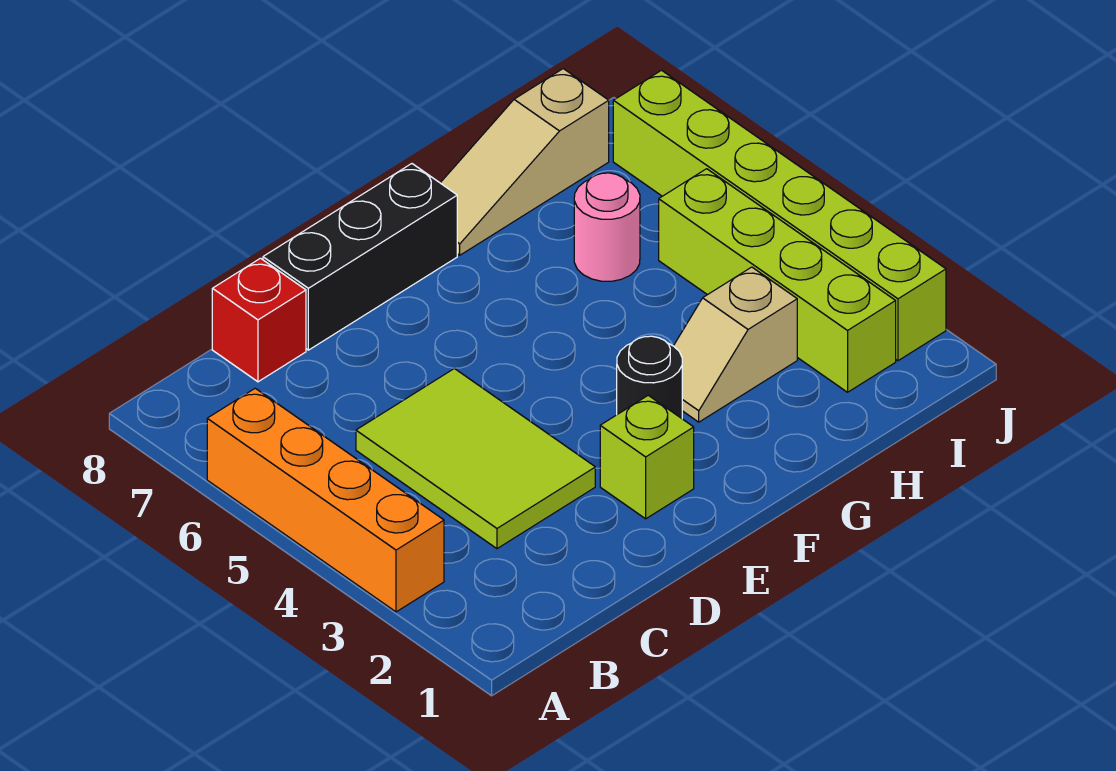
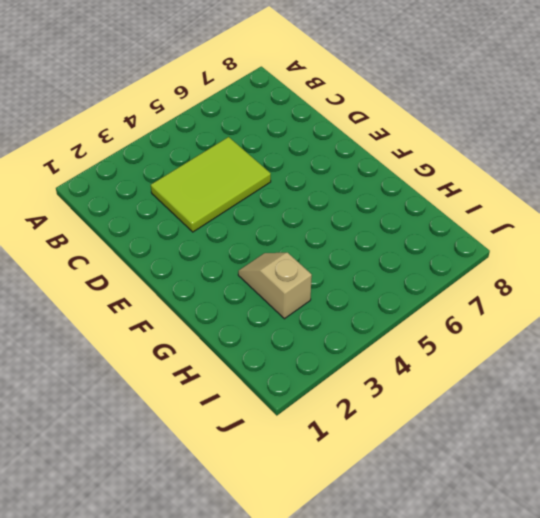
none -> orange 1x4 brick [207,388,444,612]
none -> red 1x1 brick [212,258,306,382]

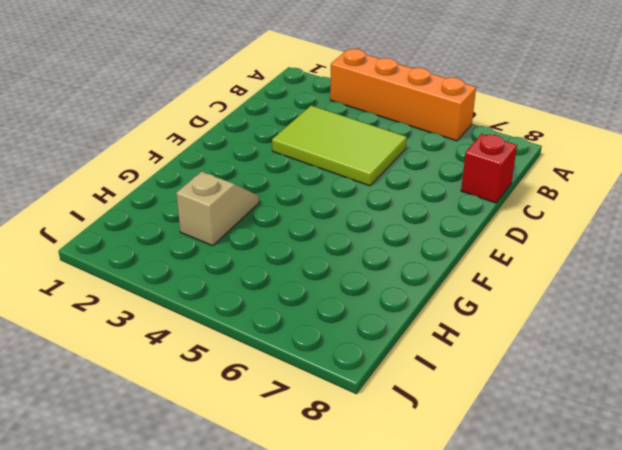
none -> black 1x3 brick [263,164,457,350]
none -> lime 1x1 brick [600,395,694,519]

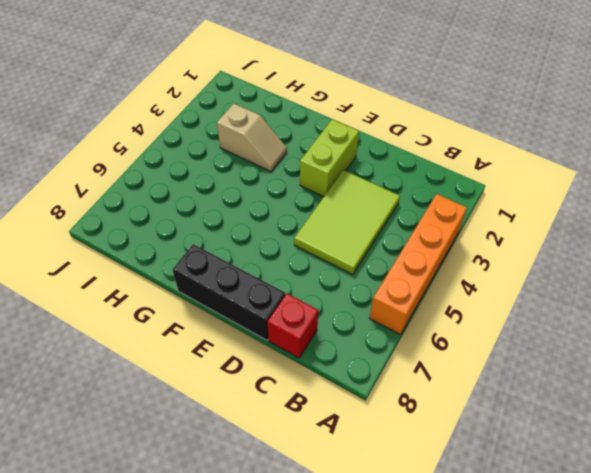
lime 1x2 brick [300,119,359,196] -> lime 1x1 brick [600,395,694,519]
none -> black 1x1 round brick [617,336,682,418]
none -> tan 1x3 slope [441,69,609,255]

